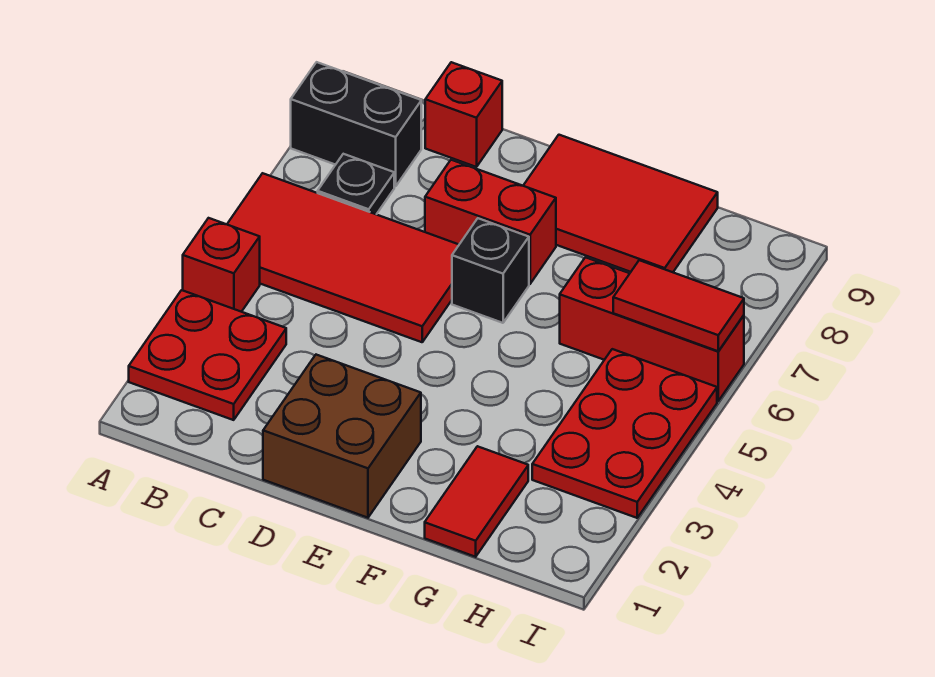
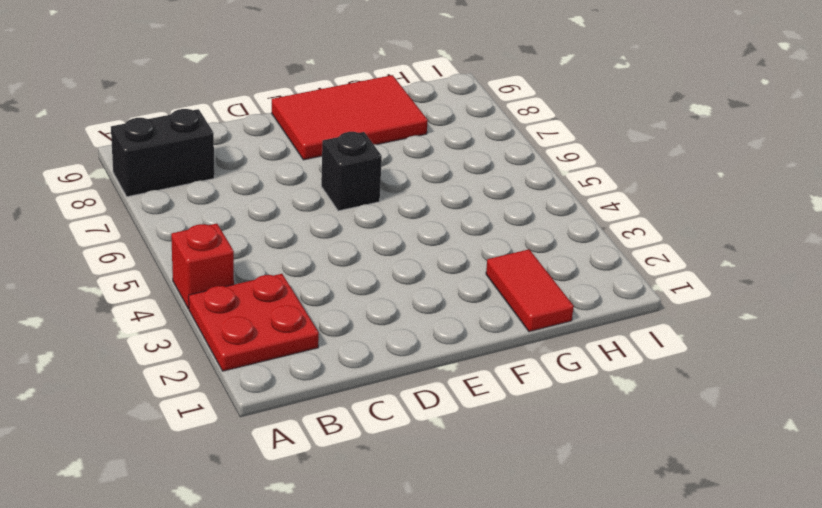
none -> red 2x4 tile [227,173,459,342]
none -> black 1x1 plate [318,154,394,214]
none -> red 1x1 brick [425,62,502,167]

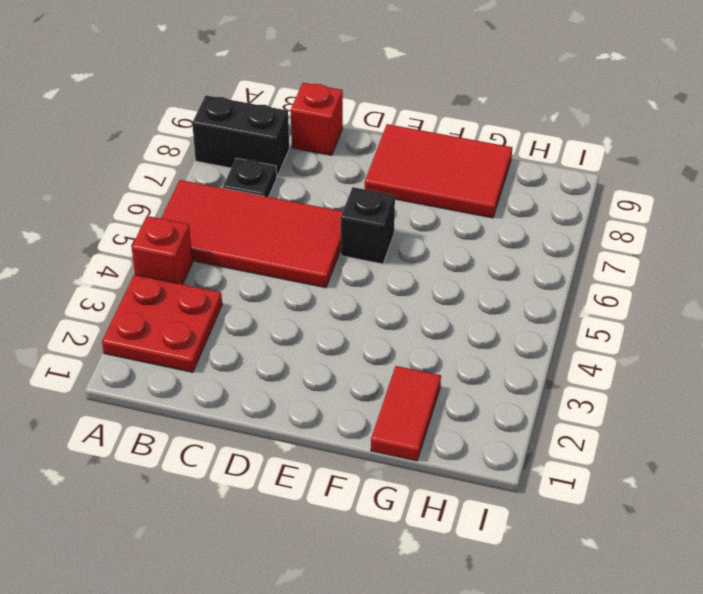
none -> brown 2x2 brick [263,355,421,518]
none -> red 1x2 brick [425,160,556,284]
none -> red 1x3 brick [560,257,744,401]

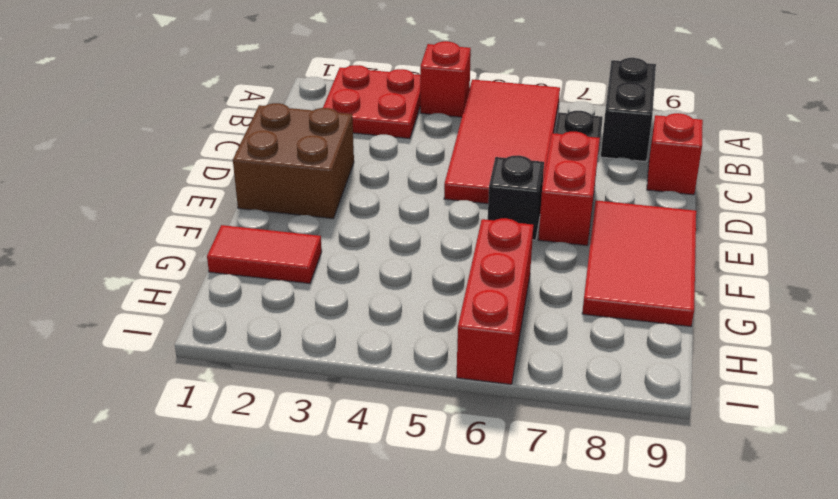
none -> red 2x3 plate [532,349,717,518]
none -> red 1x2 tile [613,260,744,351]

